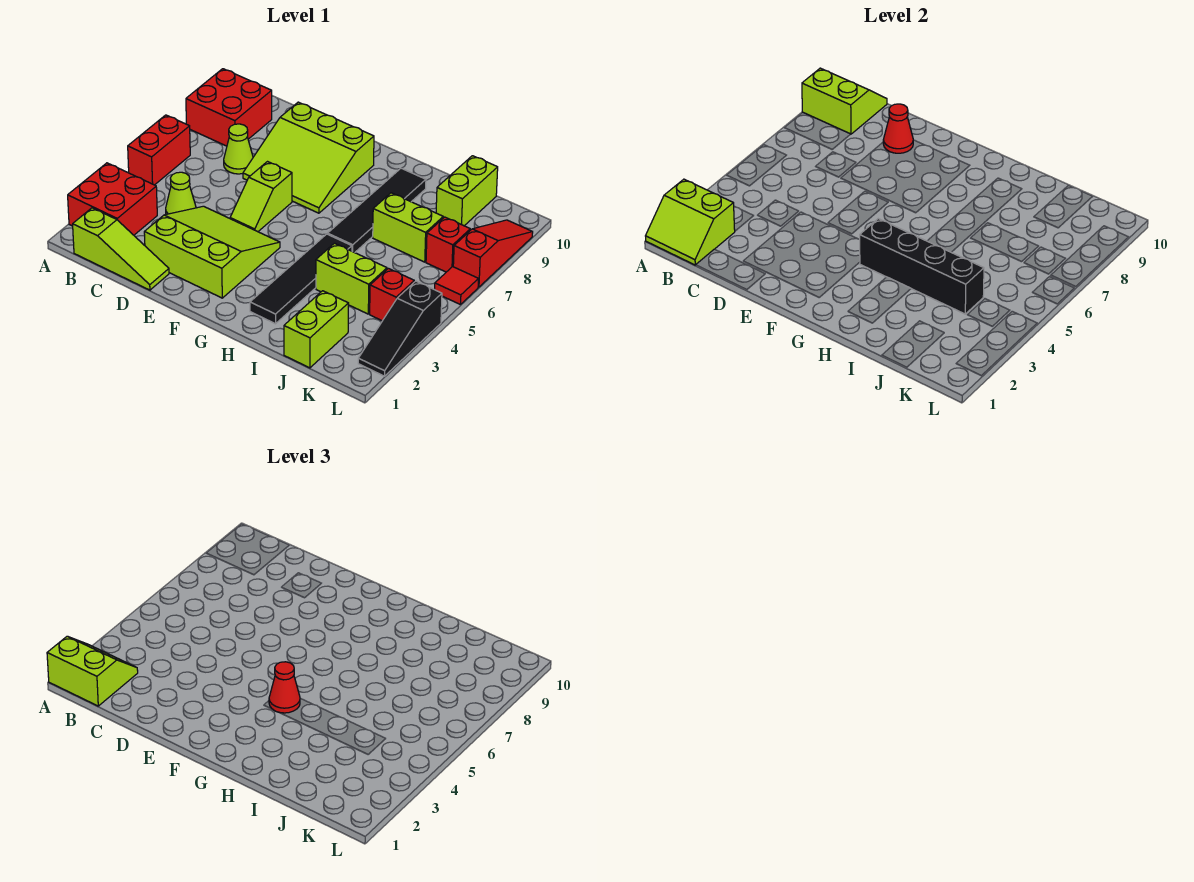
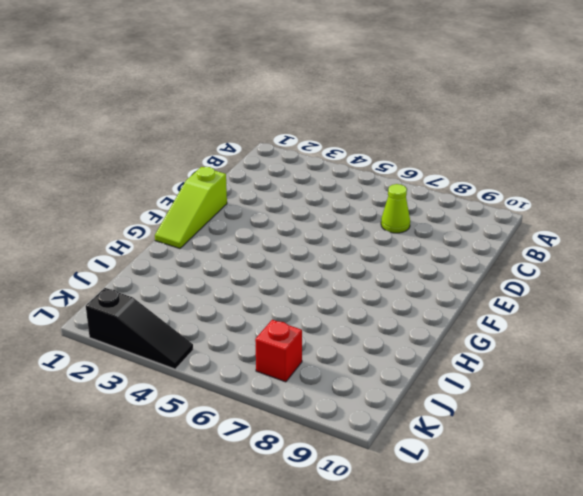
lime 1x3 slope [155,167,227,249] -> lime 1x3 slope moved to [73,208,169,290]
black 1x3 slope [86,288,193,369] -> black 1x3 slope turned to [358,281,442,376]
none -> red 2x2 brick [68,163,157,235]
none -> red 1x2 brick [128,115,190,185]
none -> red 2x2 brick [186,69,272,146]

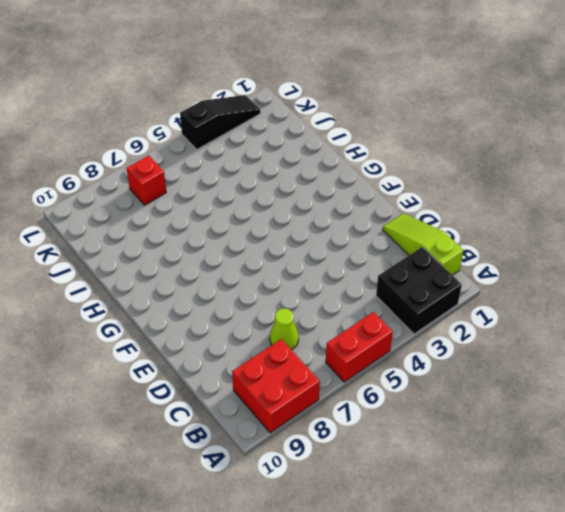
black 2x2 brick [376,247,462,334] -> red 2x2 brick [68,163,157,235]
none -> lime 1x1 cone [166,172,196,214]
none -> lime 3x3 slope [144,206,280,298]
none -> lime 3x3 slope [243,102,374,213]

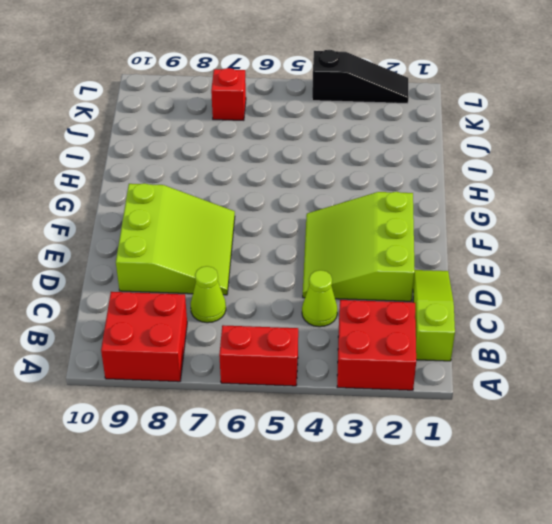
none -> lime 1x2 slope [230,162,292,232]
none -> black 1x4 tile [250,234,352,324]
none -> black 1x4 tile [328,168,426,253]

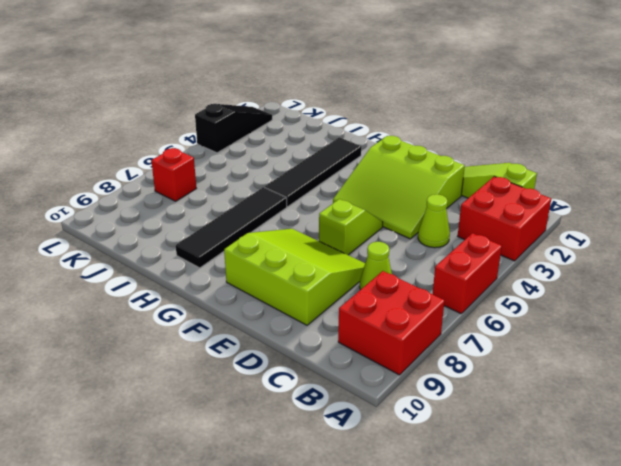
none -> lime 1x2 brick [316,243,387,314]
none -> lime 1x2 brick [373,193,443,262]
none -> lime 1x2 brick [284,291,348,368]

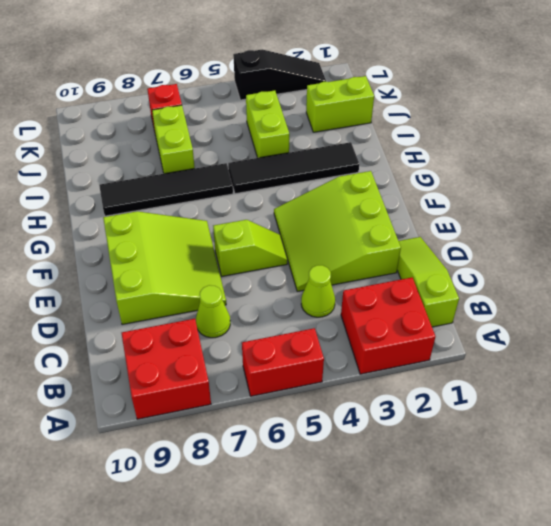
none -> lime 1x2 brick [436,156,498,226]
none -> red 1x1 brick [370,269,414,321]
none -> red 1x1 tile [435,267,478,305]

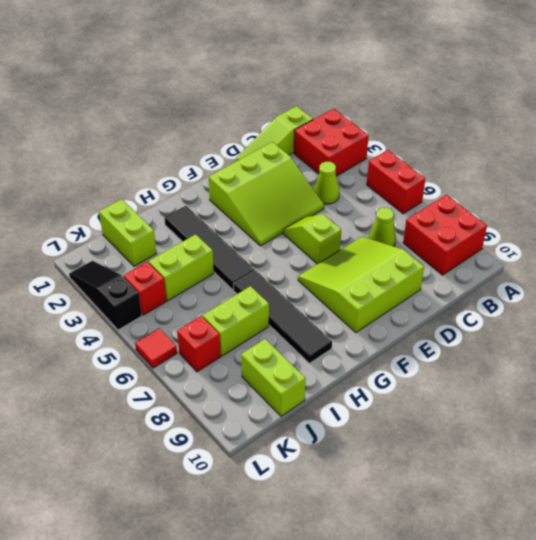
none -> red 1x3 slope [453,220,533,287]
none -> lime 2x2 slope [646,179,735,265]
none -> lime 2x2 slope [802,68,887,134]

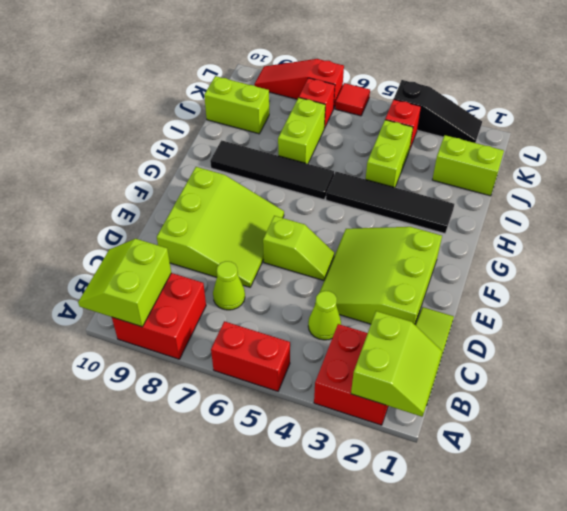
none -> red 1x1 cone [883,104,913,153]
none -> black 1x4 brick [860,219,984,314]
none -> lime 2x2 slope [47,636,138,706]

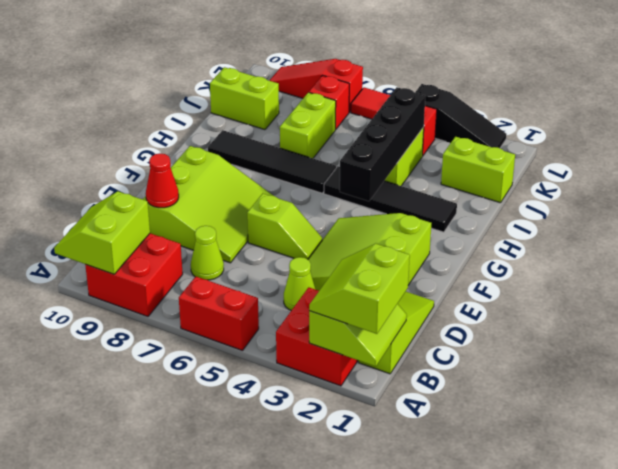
none -> red 1x1 cone [269,662,300,713]

